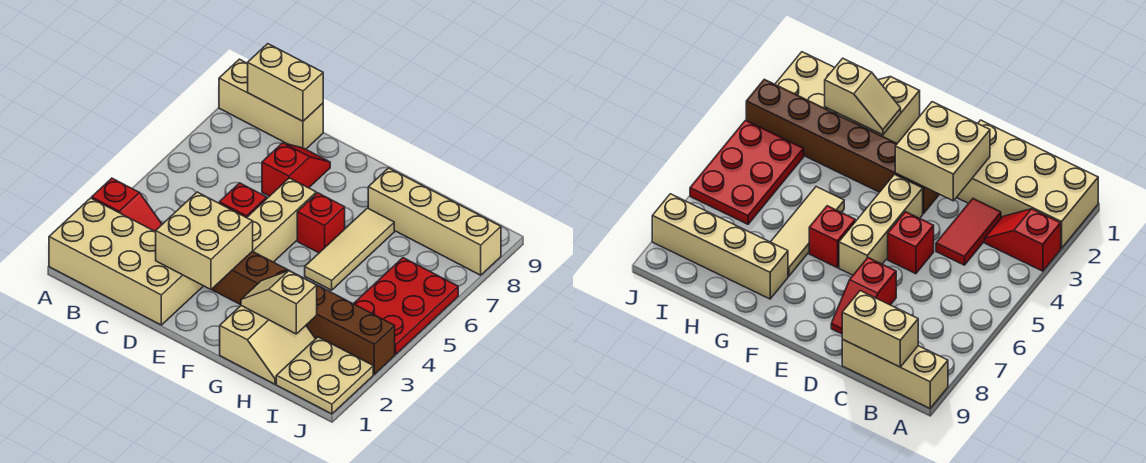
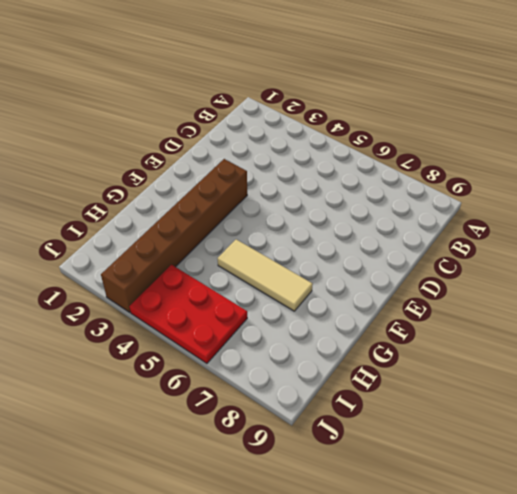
none -> tan 2x4 brick [49,198,203,325]
none -> red 1x2 slope [92,178,162,232]
none -> tan 1x3 brick [219,59,323,149]

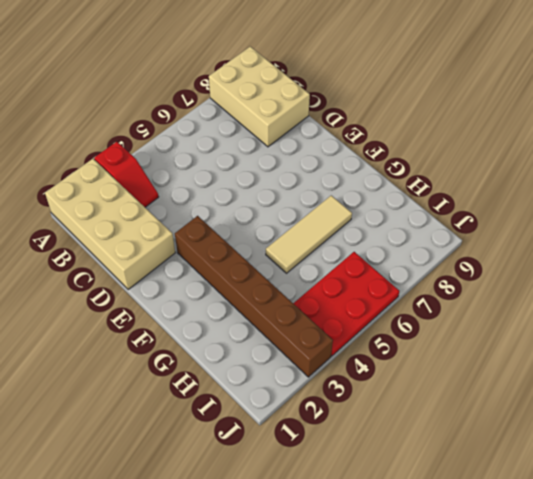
tan 2x3 brick [209,47,310,147] -> tan 1x3 brick [219,59,323,149]
none -> red 1x2 tile [936,199,1001,265]
none -> red 1x1 brick [219,183,267,218]
none -> red 1x2 slope [262,143,330,196]

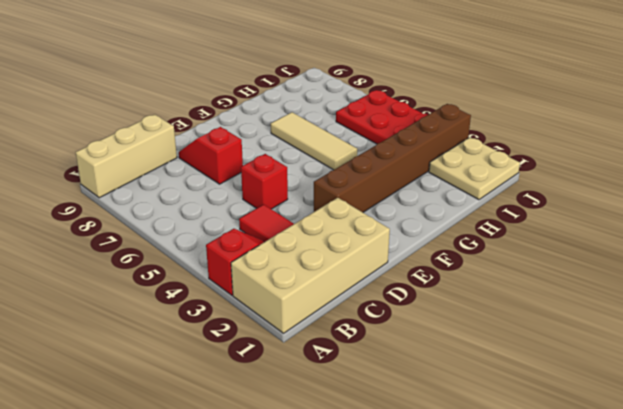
none -> tan 1x3 brick [247,178,316,262]
none -> red 1x1 brick [297,193,345,253]
none -> tan 2x2 slope [220,306,315,384]

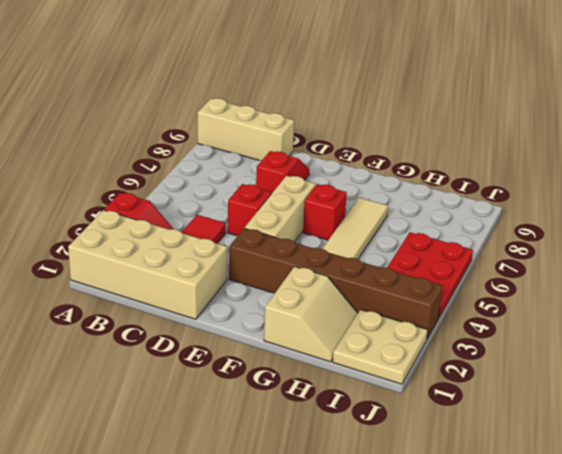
none -> tan 1x4 brick [368,168,501,275]
none -> tan 1x2 brick [248,44,323,121]
none -> tan 2x2 brick [156,192,253,289]

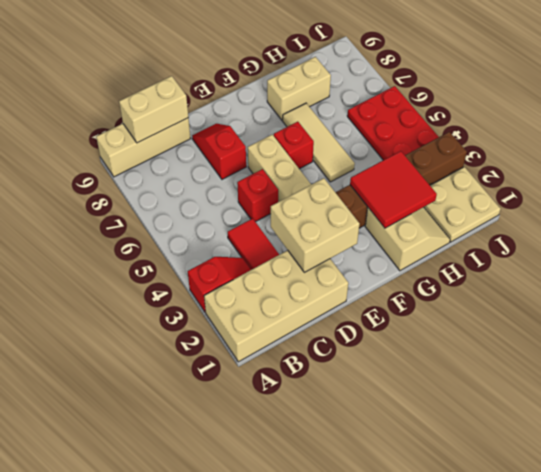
red 2x2 tile [350,151,437,228] -> tan 1x2 slope [241,271,317,334]
tan 1x2 brick [267,57,331,120] -> tan 1x4 brick [368,168,501,275]

